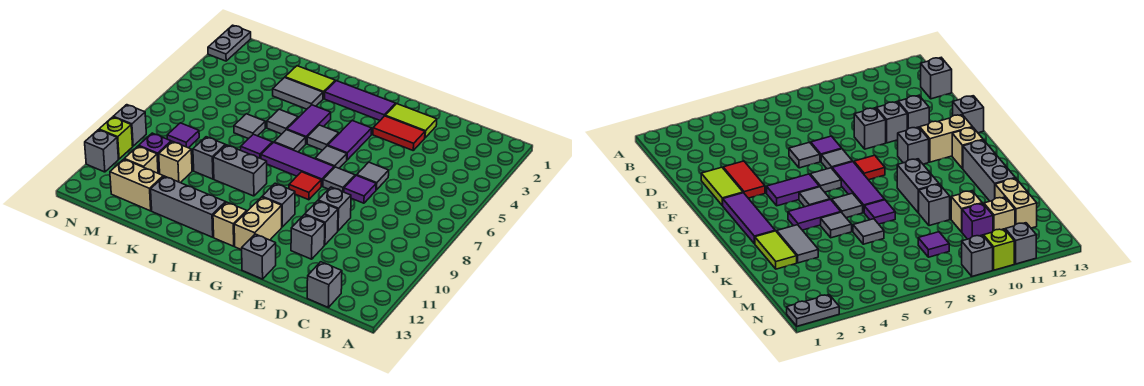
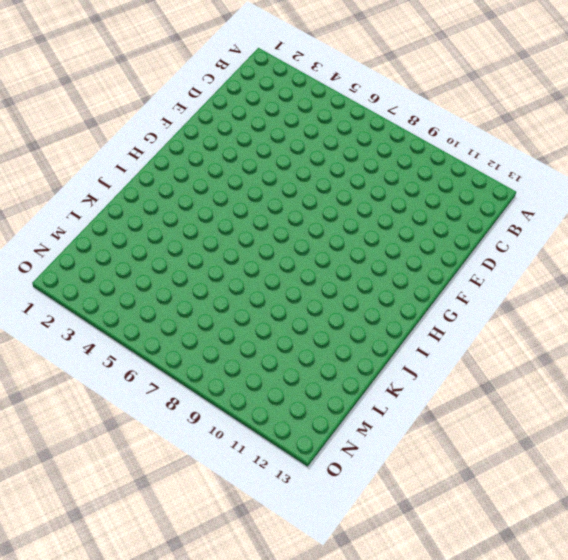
none -> grey 1x1 brick [307,262,342,307]
none -> lime 1x2 tile [385,104,437,138]
none -> red 1x2 tile [373,116,425,150]
none -> grey 1x1 tile [357,162,389,190]

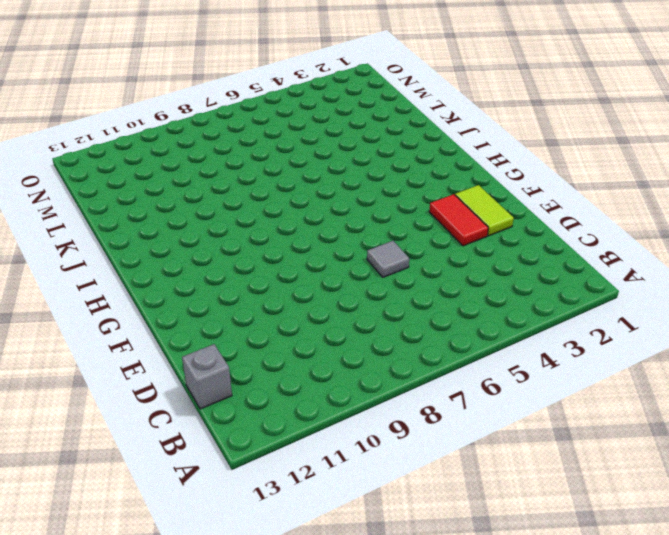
none -> purple 1x1 tile [344,175,376,203]
none -> grey 1x1 brick [318,187,351,231]
none -> grey 1x1 brick [305,201,338,245]
none -> grey 1x1 brick [291,215,325,259]

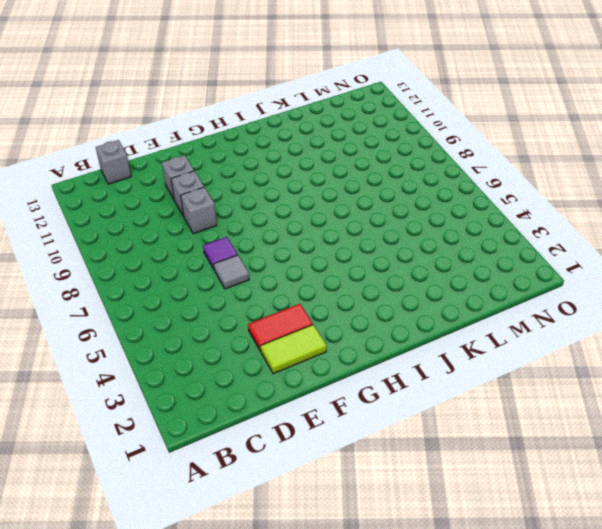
none -> grey 1x1 tile [323,167,355,192]
none -> grey 1x1 brick [242,234,276,279]
none -> purple 1x3 tile [325,81,396,120]
none -> purple 1x2 tile [328,121,372,160]

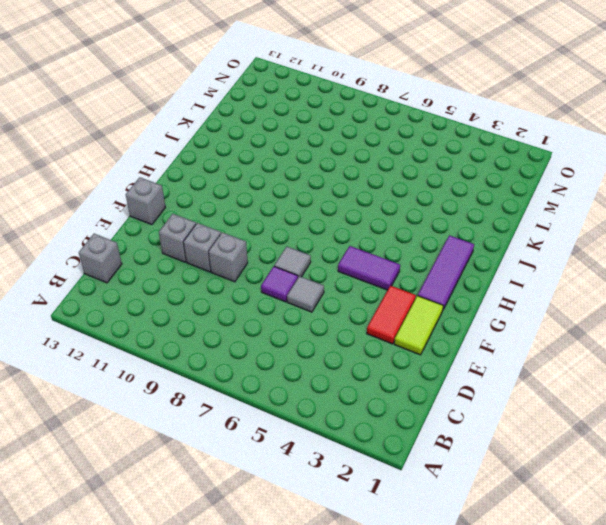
none -> grey 1x1 tile [315,146,347,168]
none -> purple 1x3 tile [261,142,334,186]
none -> red 1x1 tile [289,172,321,200]
none -> grey 1x1 brick [262,183,295,227]

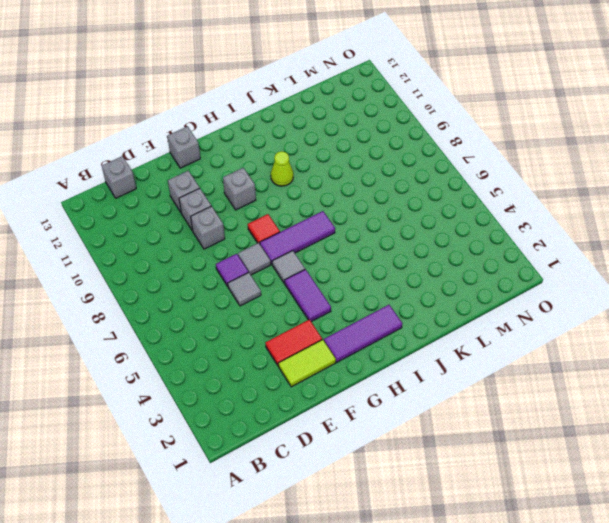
lime 1x1 cone [271,151,293,186] -> none
none -> tan 1x2 brick [234,197,282,250]
none -> grey 1x1 tile [307,125,339,150]
none -> tan 1x1 brick [213,202,247,246]
none -> purple 1x2 tile [287,105,331,144]

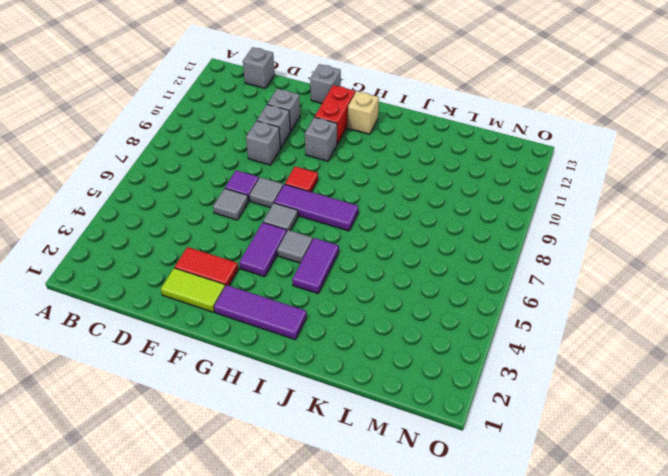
red 1x2 brick [315,85,355,144] -> tan 1x2 brick [234,197,282,250]
none -> grey 1x1 tile [274,130,306,152]
none -> grey 1x2 brick [213,145,267,196]
none -> grey 1x3 brick [151,176,225,237]
none -> lime 1x2 tile [285,66,335,99]

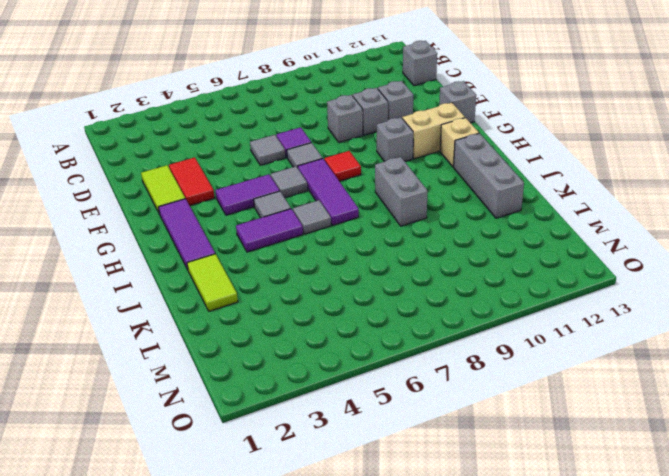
none -> grey 1x2 tile [273,78,323,109]
none -> grey 1x1 tile [267,109,298,134]
none -> purple 1x1 tile [241,134,272,159]
none -> grey 1x1 tile [234,114,265,139]

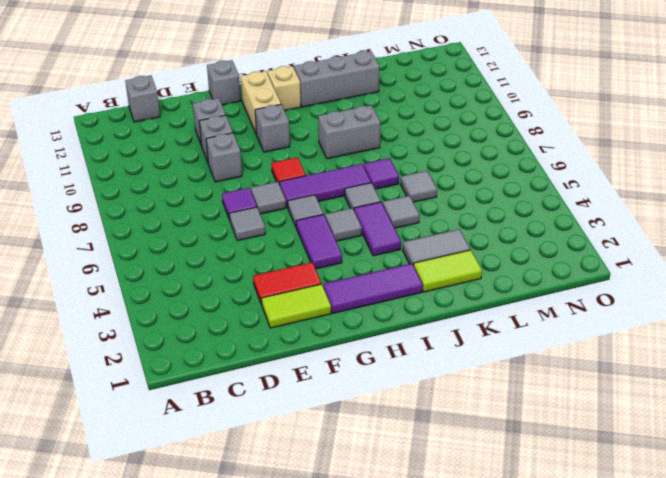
none -> grey 1x1 brick [193,137,225,179]
none -> tan 1x1 brick [159,141,192,183]
none -> tan 1x2 brick [110,159,163,211]
none -> purple 1x1 tile [167,123,199,148]

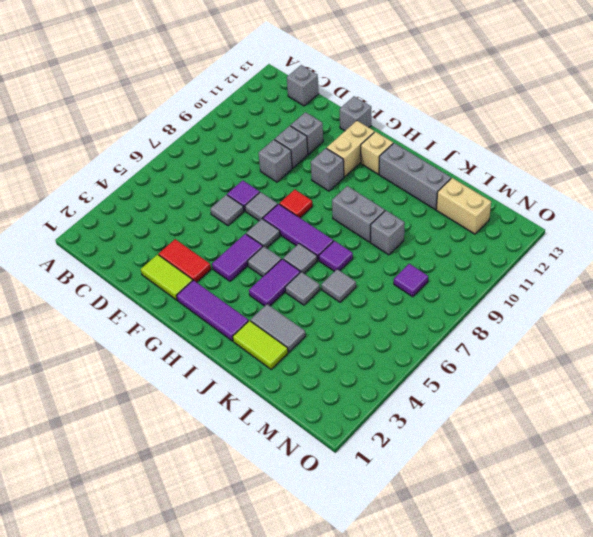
none -> tan 1x1 brick [159,141,192,183]
none -> purple 1x1 brick [139,133,171,174]
none -> tan 1x1 brick [125,146,158,173]
none -> grey 1x2 plate [208,25,251,61]

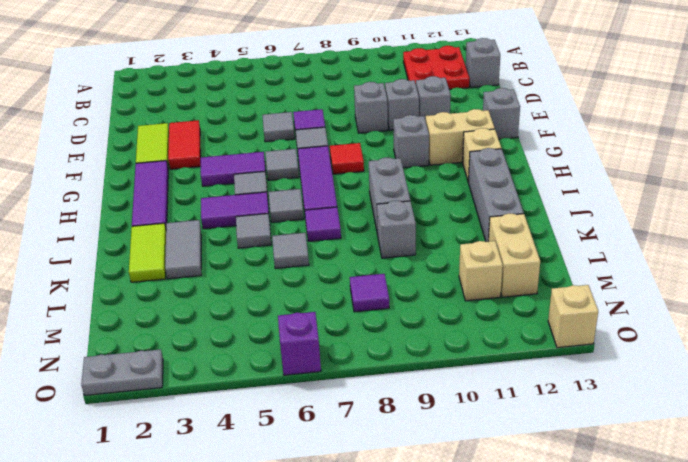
red 2x2 plate [403,46,470,89] -> none
purple 1x1 brick [278,312,321,375] -> purple 1x1 brick moved to [139,133,171,174]
tan 1x1 brick [548,285,598,348] -> tan 1x1 brick moved to [159,141,192,183]
none -> grey 1x1 brick [113,105,146,146]
none -> lime 1x1 brick [99,117,133,159]
none -> grey 1x1 brick [85,130,118,172]

